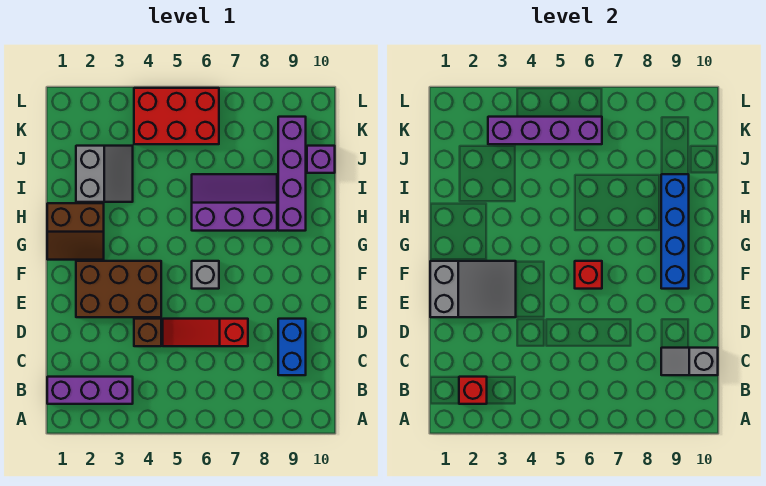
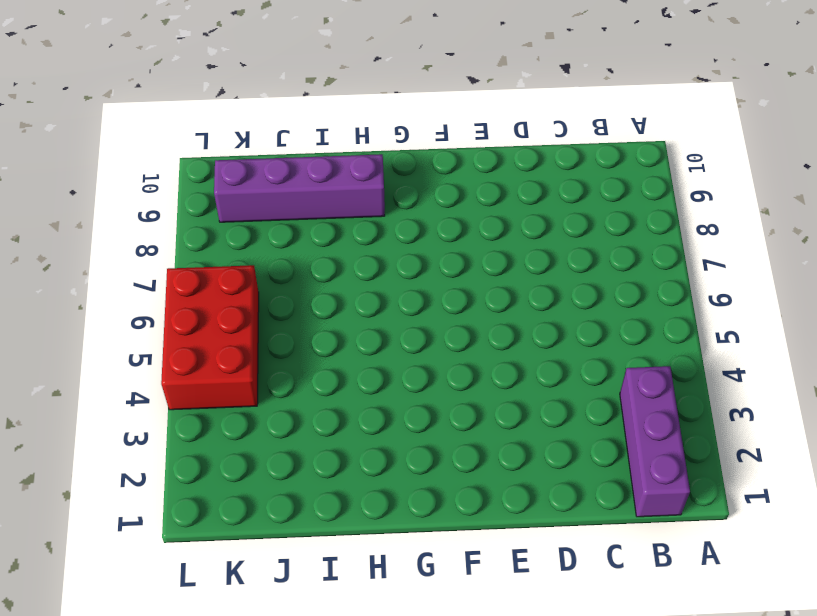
none -> blue 1x2 brick [278,319,306,375]
none -> brown 1x1 brick [134,319,161,346]
none -> red 1x3 slope [163,319,248,346]

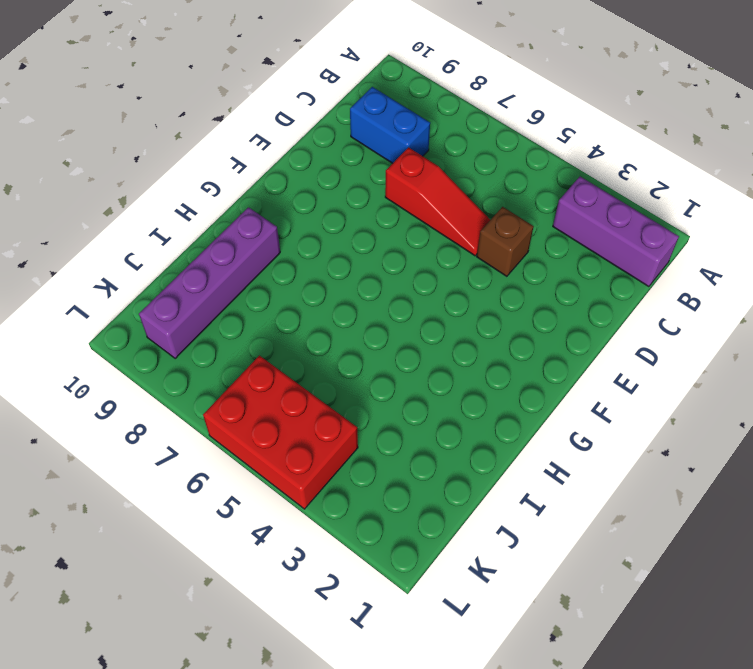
blue 1x2 brick [350,87,430,163] -> blue 1x2 brick turned to [278,319,306,375]
none -> brown 2x3 brick [76,261,161,317]
none -> grey 1x1 brick [192,261,219,289]
none -> brown 2x2 slope [47,203,104,260]

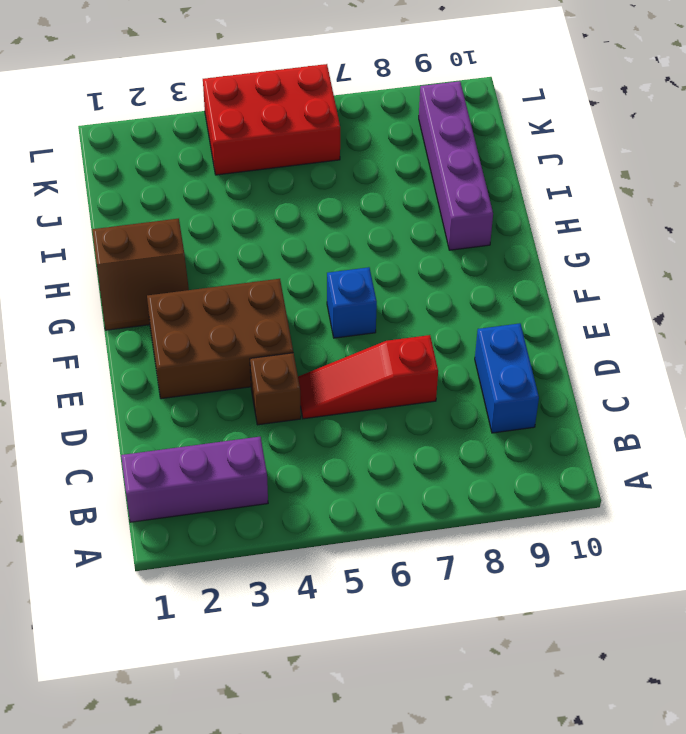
blue 1x1 brick [327,267,377,338] -> grey 1x1 brick [192,261,219,289]
none -> purple 2x3 slope [192,174,277,231]
none -> grey 2x2 slope [76,146,133,202]
none -> purple 1x1 brick [307,146,335,173]

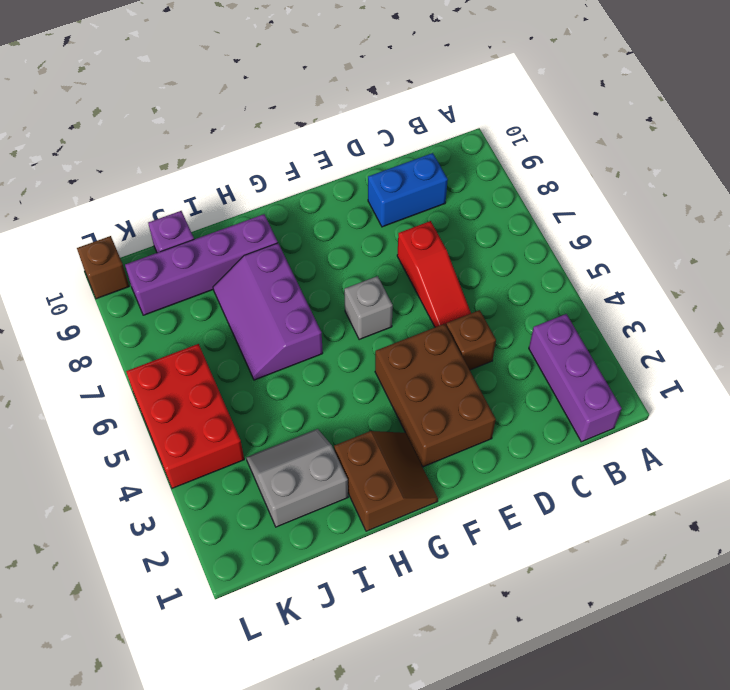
brown 1x1 brick [77,236,129,299] -> none
none -> red 1x1 brick [459,377,487,404]
none -> grey 1x2 slope [661,348,718,375]
none -> grey 2x3 slope [430,261,516,317]

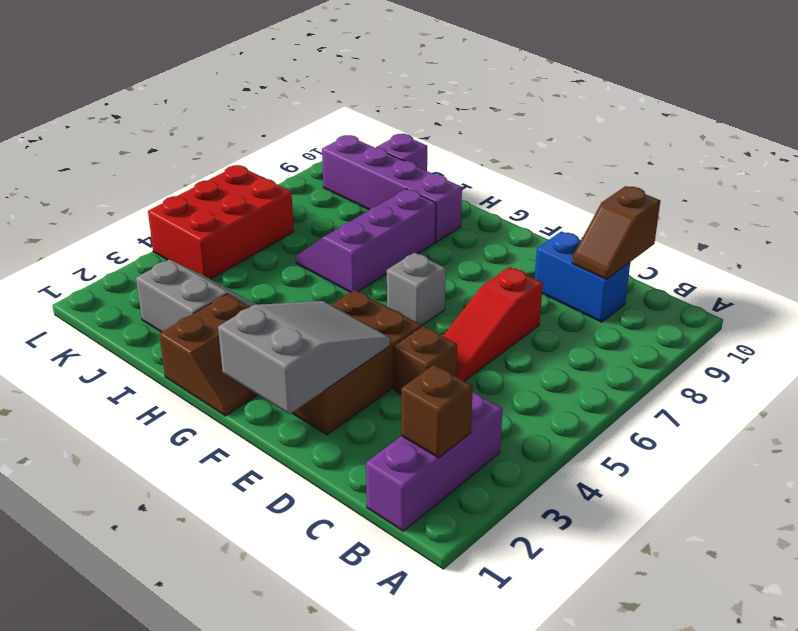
brown 1x1 brick [401,365,473,458] -> red 1x1 brick [459,377,487,404]
brown 1x2 slope [572,186,660,279] -> grey 1x2 slope [661,348,718,375]
none -> red 1x1 brick [575,261,602,289]
none -> blue 1x4 brick [661,174,689,289]
none -> purple 1x4 brick [488,117,602,144]

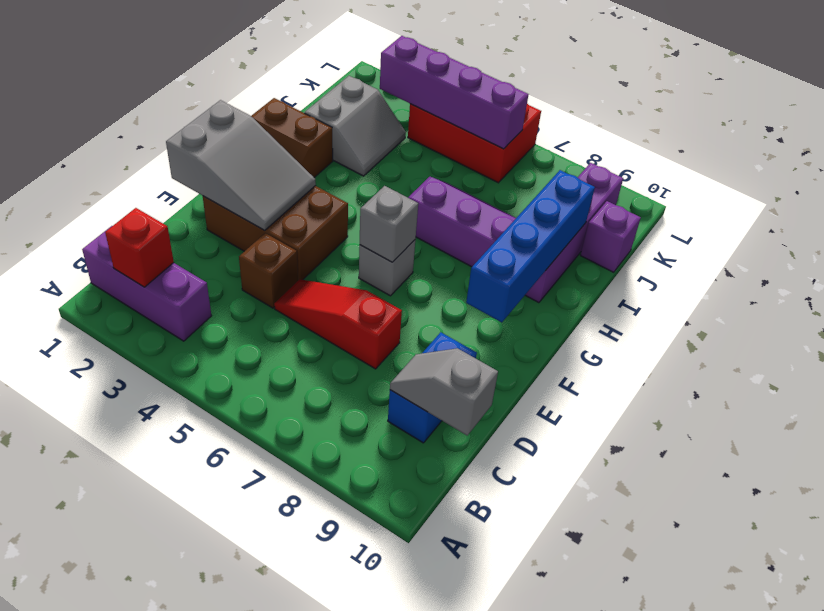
grey 1x1 brick [360,186,418,262] -> red 1x1 brick [575,261,602,289]

